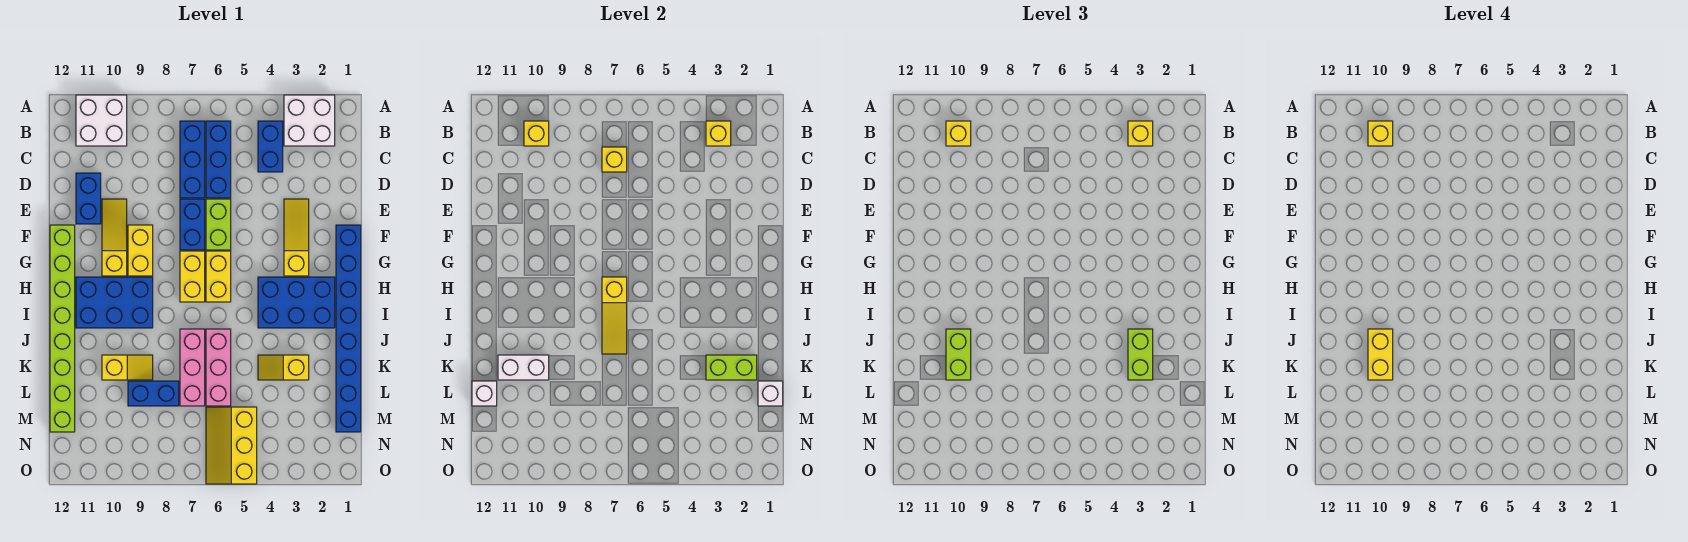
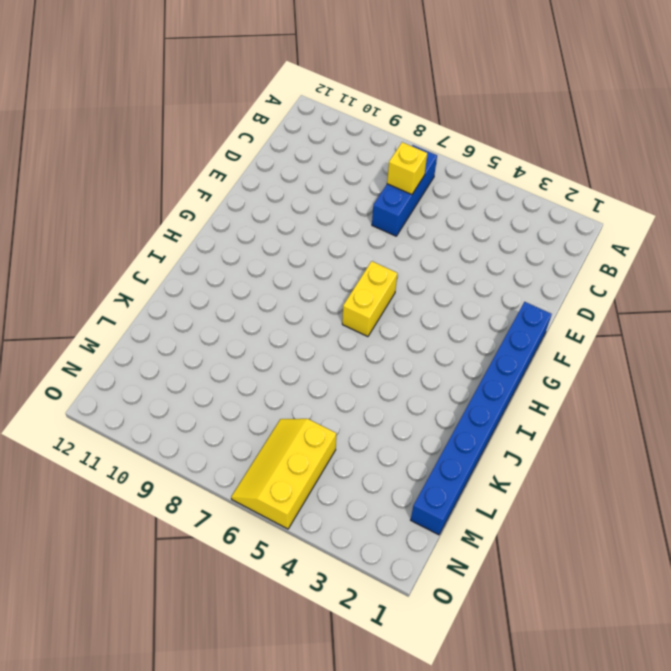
none -> white 2x2 brick [284,95,335,146]
none -> white 2x2 brick [76,95,127,146]
none -> blue 1x2 brick [258,121,283,172]
none -> blue 1x3 brick [206,121,231,198]

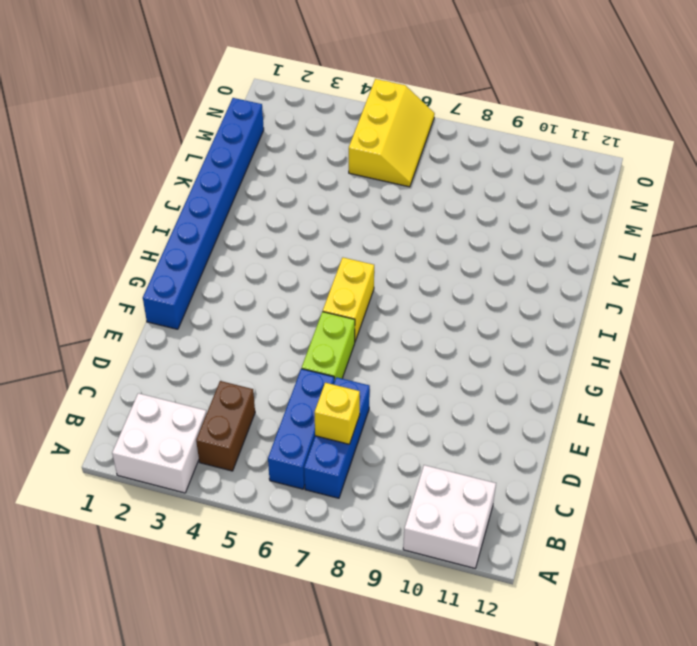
brown 1x2 brick [196,381,255,471] -> blue 1x2 brick [258,121,283,172]
none -> blue 1x2 brick [76,173,101,224]
none -> yellow 1x3 slope [284,199,309,276]
none -> blue 1x2 brick [180,199,205,250]
none -> yellow 1x3 slope [102,199,127,276]

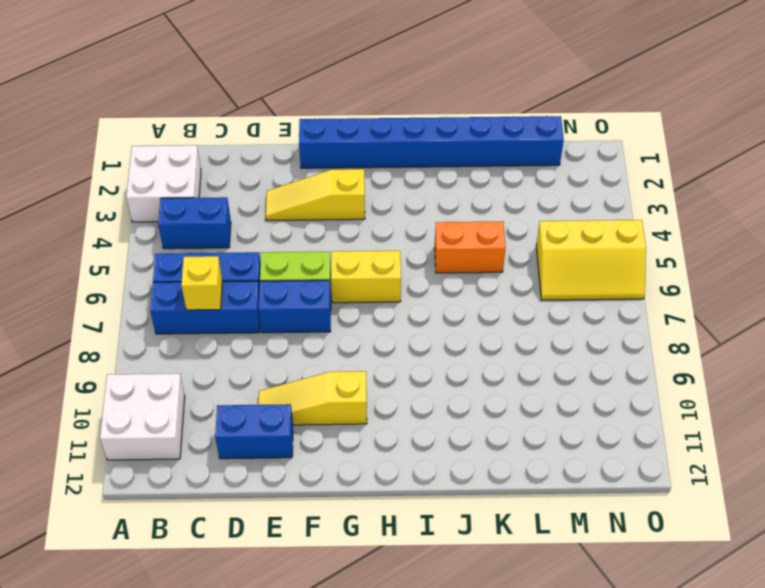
orange 1x2 brick [435,221,506,273] -> none
none -> yellow 1x2 brick [128,225,153,276]
none -> lime 1x8 brick [50,225,75,432]
none -> yellow 1x2 brick [180,251,205,302]
none -> blue 2x3 brick [258,277,335,328]

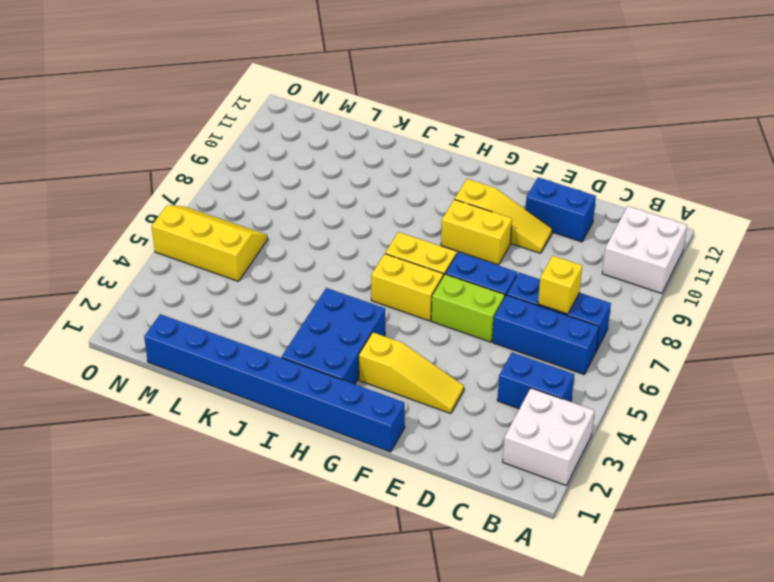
none -> lime 1x8 brick [50,225,75,432]
none -> blue 2x3 brick [76,277,153,328]
none -> pink 1x3 brick [206,329,231,406]
none -> pink 1x3 brick [180,329,205,406]

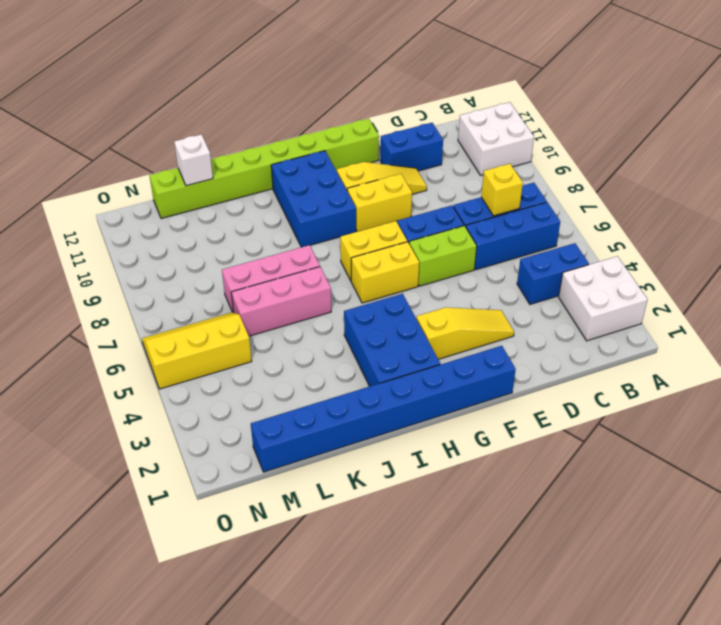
none -> yellow 1x2 slope [258,355,309,380]
none -> yellow 1x2 slope [102,355,153,380]
none -> blue 1x2 brick [128,381,179,406]
none -> yellow 1x1 brick [706,121,731,146]

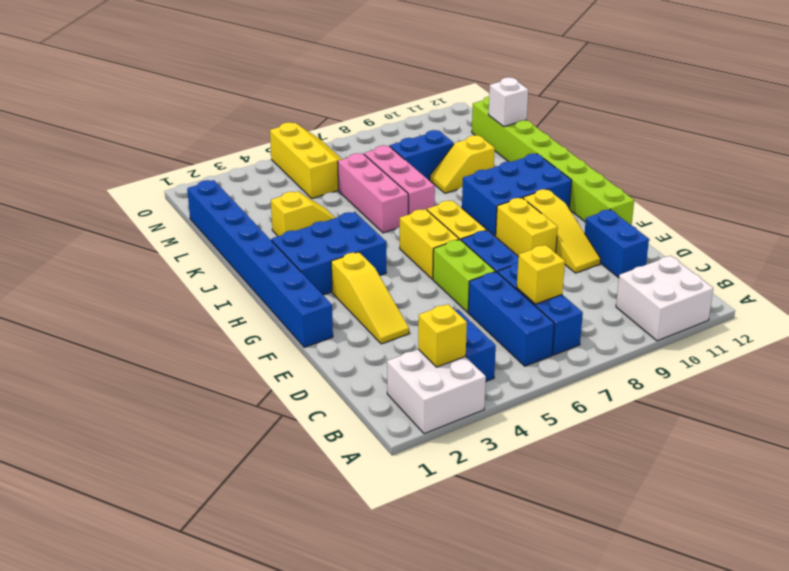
none -> yellow 1x1 brick [524,121,549,146]
none -> yellow 1x3 slope [602,277,627,354]
none -> lime 1x2 brick [706,355,757,380]
none -> white 1x2 brick [498,355,549,380]

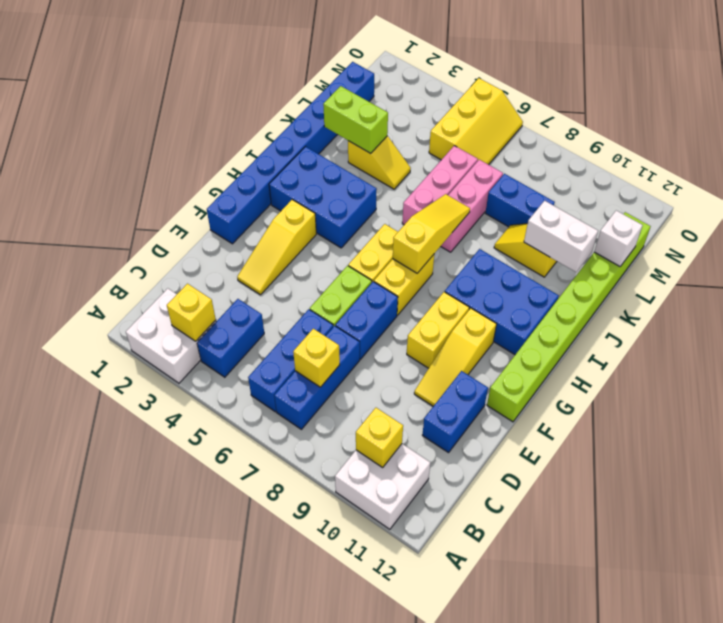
none -> white 1x1 brick [758,381,783,406]
none -> yellow 1x1 brick [1128,121,1153,146]
none -> yellow 1x1 brick [946,121,971,146]
none -> lime 1x2 brick [1128,329,1153,380]

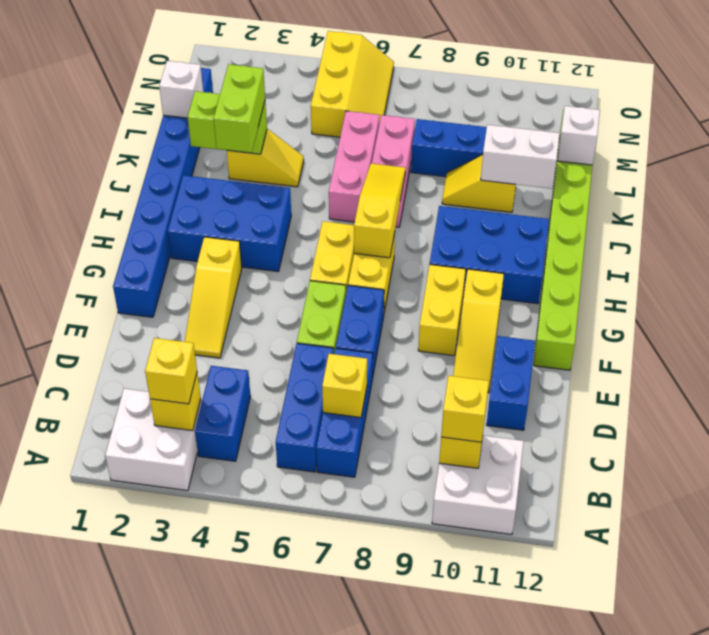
none -> lime 1x2 brick [946,329,971,380]
none -> yellow 1x1 brick [1368,121,1393,146]
none -> yellow 1x2 brick [1368,329,1393,380]

